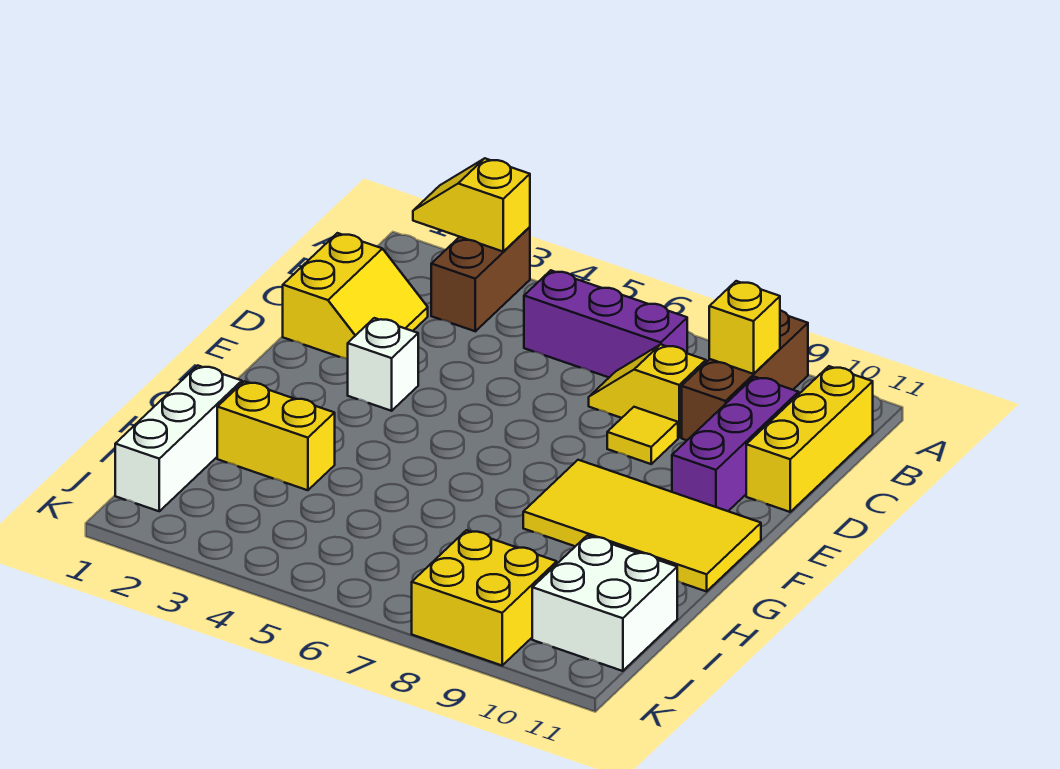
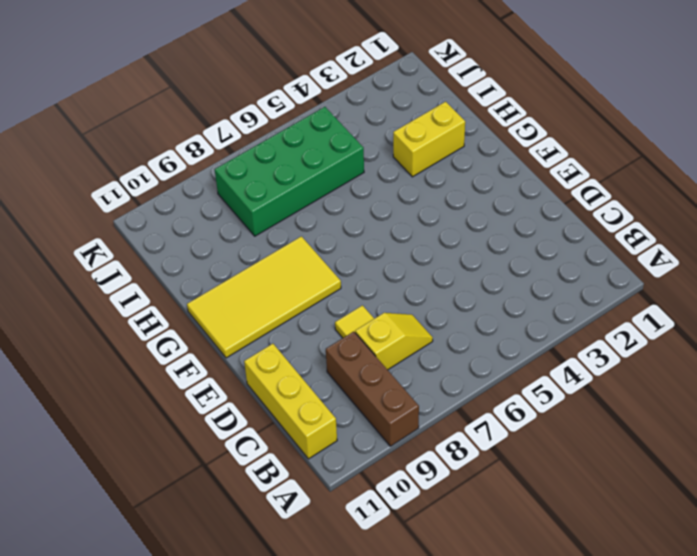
green 2x4 brick [215,107,364,236] -> yellow 2x2 brick [412,530,557,665]
none -> brown 1x2 brick [431,227,530,331]
none -> purple 1x3 brick [524,270,687,377]
none -> yellow 2x2 slope [283,233,428,359]

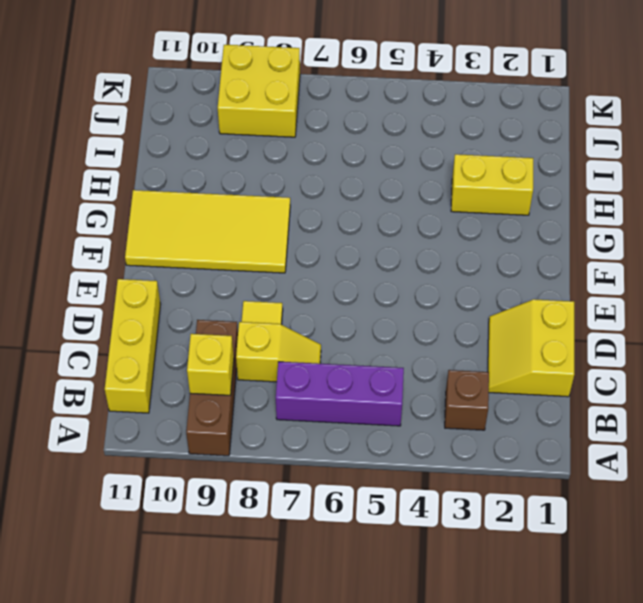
brown 1x1 brick [445,370,489,430] -> brown 1x2 brick [431,227,530,331]
none -> purple 1x3 brick [672,377,799,511]
none -> white 1x1 brick [348,318,418,411]
none -> white 1x3 brick [115,366,242,511]

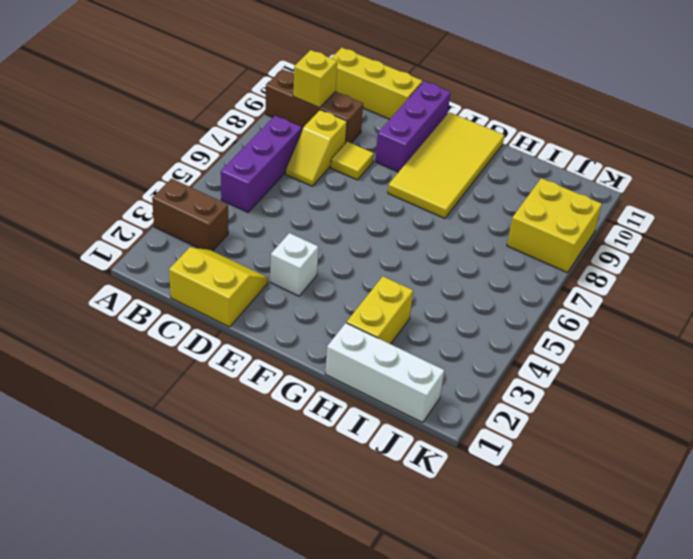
purple 1x3 brick [375,81,451,172] -> purple 1x3 brick turned to [672,377,799,511]
none -> white 2x2 brick [532,536,677,671]
none -> yellow 1x2 slope [413,158,530,251]

